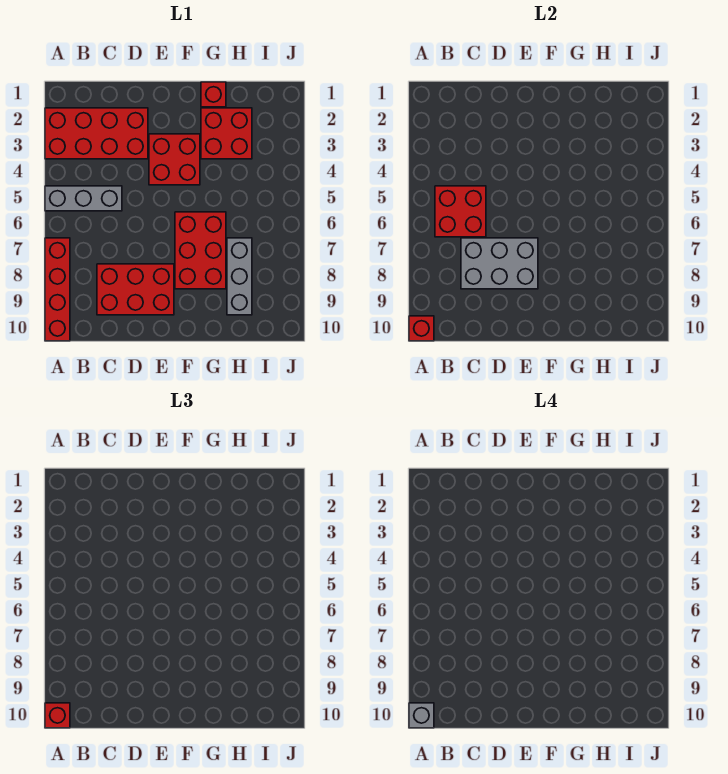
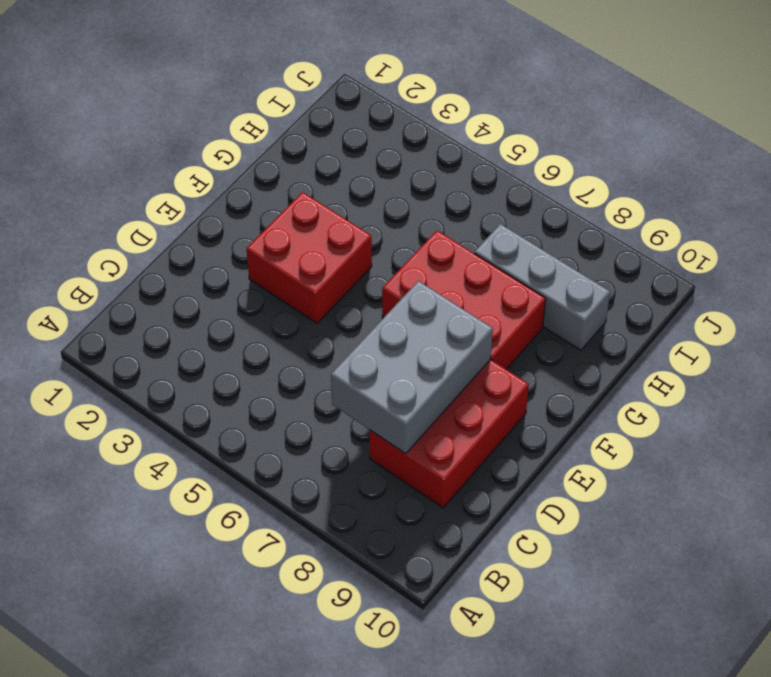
none -> red 2x4 brick [45,108,148,159]
none -> grey 1x3 brick [45,186,122,211]
none -> red 1x4 brick [45,238,70,341]

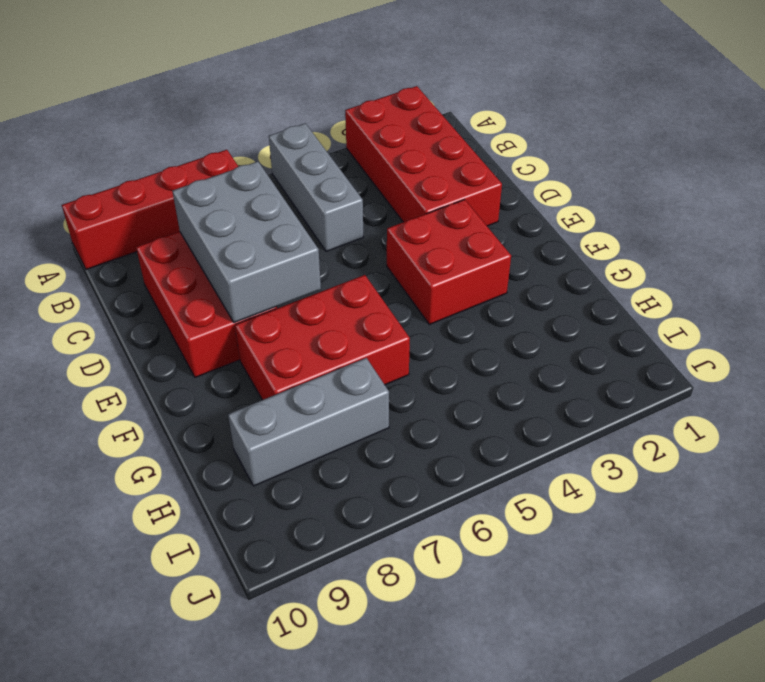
none -> red 1x1 brick [201,82,226,107]
none -> red 2x2 brick [201,108,252,159]
none -> red 1x1 brick [409,316,434,341]

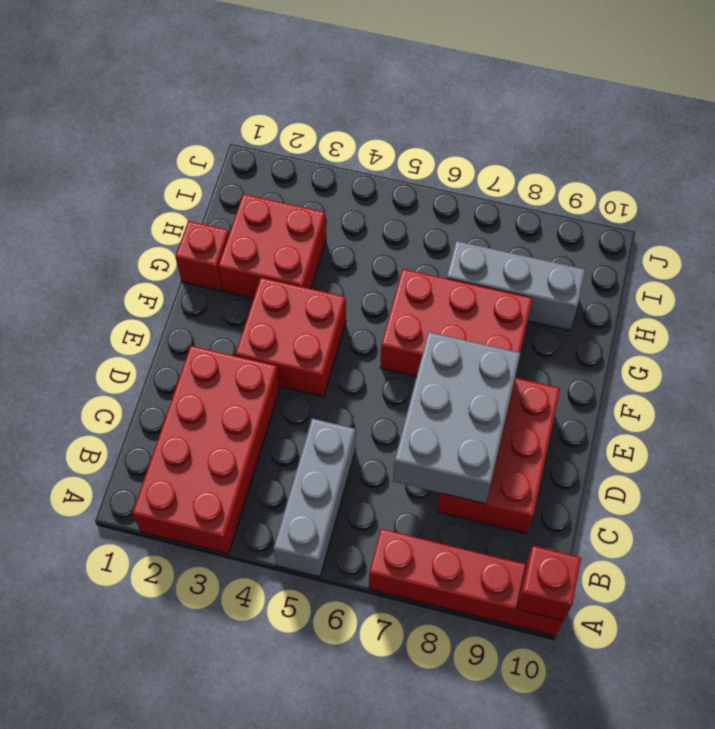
none -> red 2x2 brick [435,186,486,237]
none -> red 1x1 brick [45,703,70,728]
none -> grey 1x1 brick [409,703,434,728]

